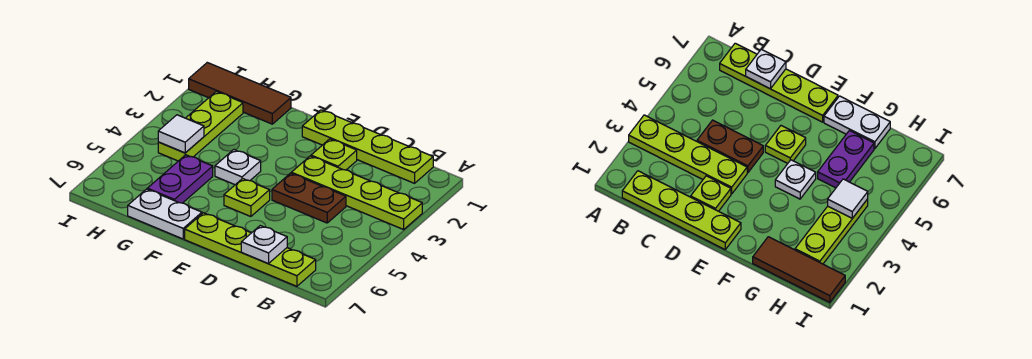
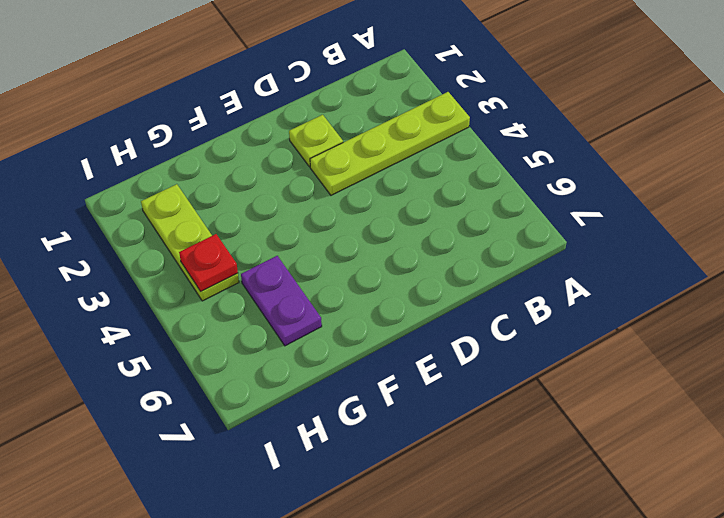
red 1x1 plate [179,234,238,291] -> white 1x1 tile [158,115,204,153]
none -> lime 1x4 plate [302,110,433,183]
none -> lime 1x4 plate [185,213,316,286]
none -> brown 1x2 plate [272,173,346,223]

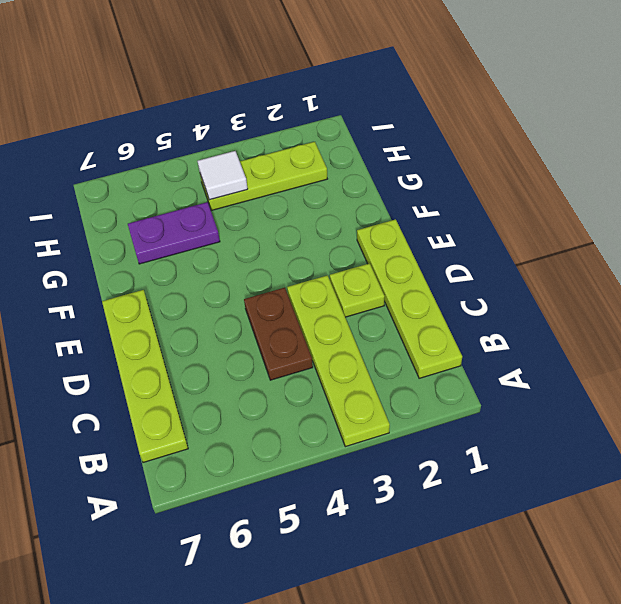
none -> lime 1x1 plate [224,179,270,217]
none -> white 1x1 plate [215,150,261,185]
none -> white 1x2 plate [128,189,202,239]

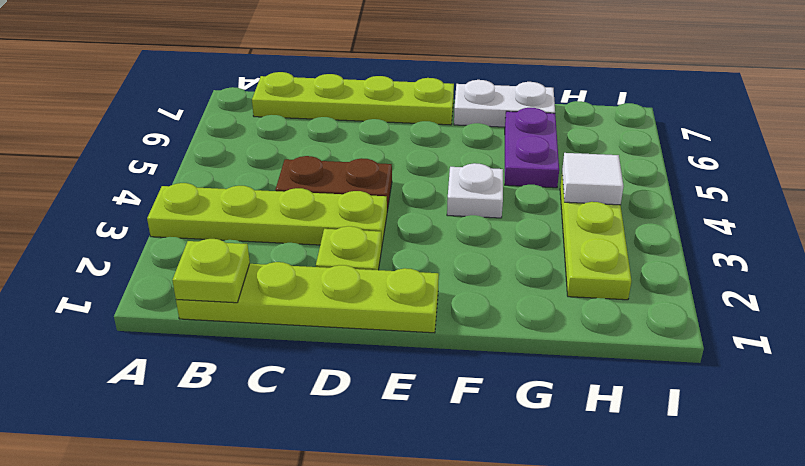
lime 1x1 plate [172,239,250,303] -> lime 1x1 plate moved to [224,179,270,217]
none -> brown 1x3 tile [189,63,291,124]
none -> white 1x1 plate [241,226,287,264]

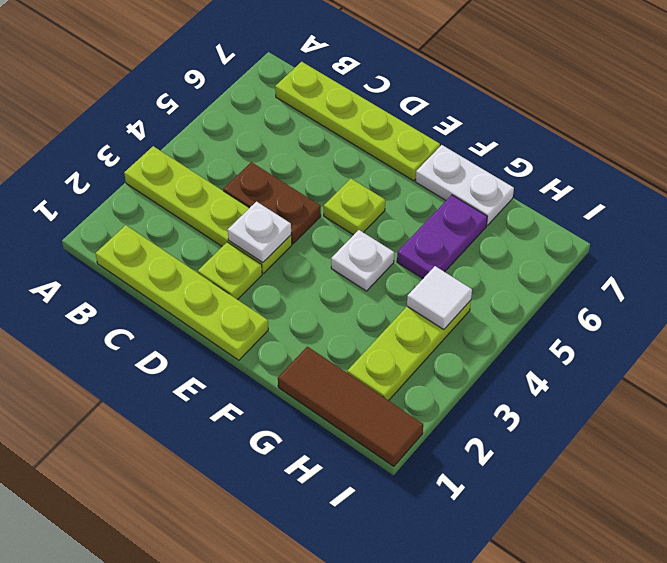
white 1x1 plate [228,202,291,263] -> white 1x1 plate moved to [241,226,287,264]

